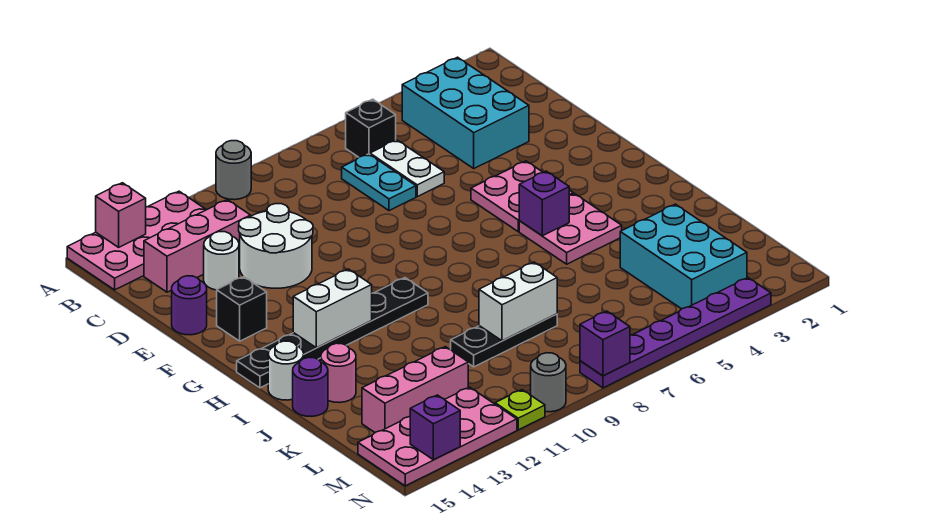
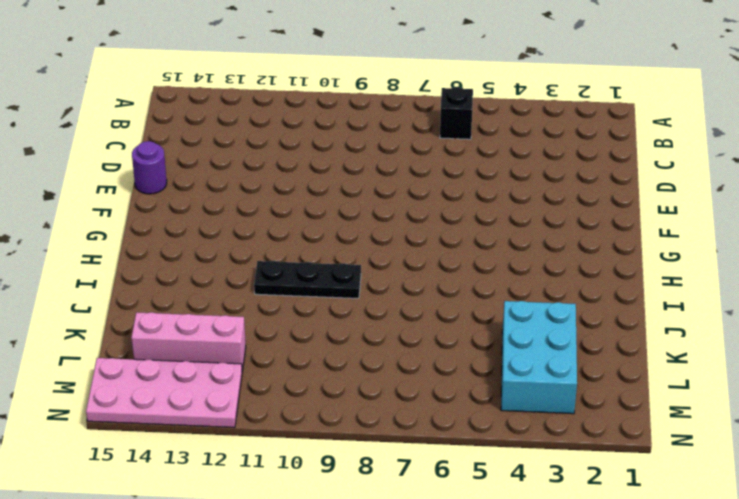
black 1x3 plate [254,261,361,298] -> black 1x3 plate moved to [451,314,557,367]
none -> grey 1x1 round brick [216,141,251,200]
none -> pink 2x4 plate [67,191,206,290]
none -> cyan 2x3 brick [402,57,529,168]
none -> white 1x2 plate [370,140,444,197]

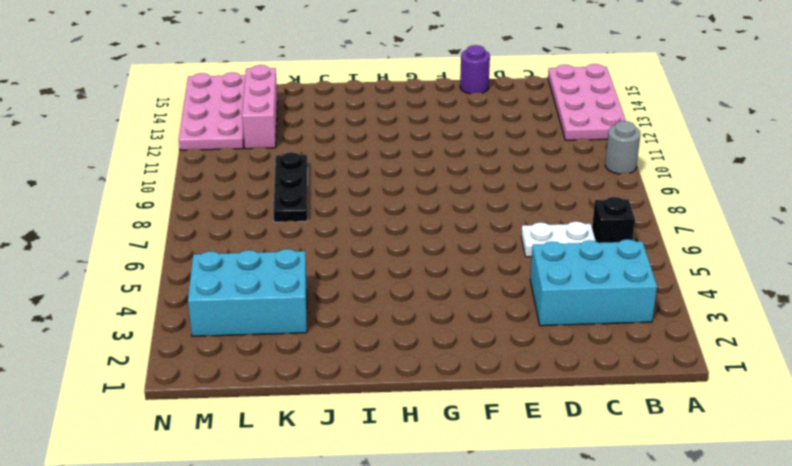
none -> cyan 1x2 plate [342,154,416,211]
none -> pink 1x3 brick [144,200,250,292]
none -> white 2x2 round brick [239,204,313,288]
none -> white 1x1 round brick [204,232,239,290]

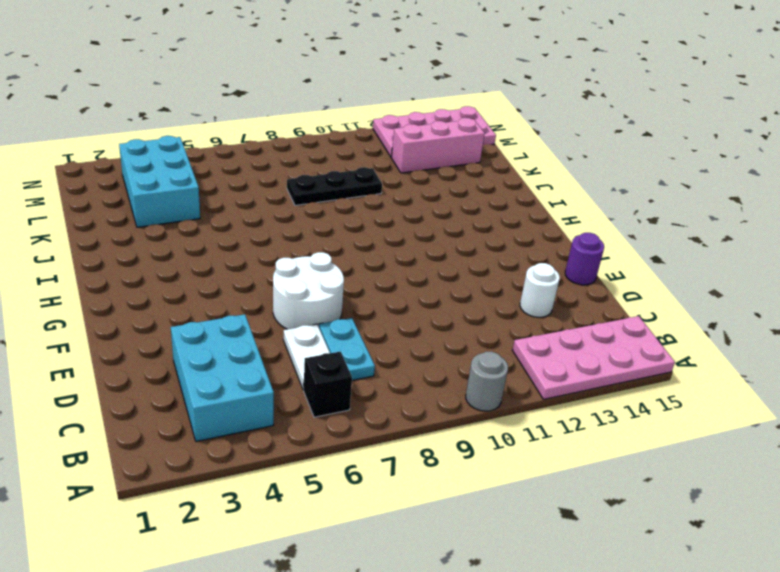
white 2x2 round brick [273,252,344,329] -> white 2x2 round brick moved to [239,204,313,288]
none -> pink 1x3 brick [144,200,250,292]
none -> pink 2x2 plate [471,161,573,231]
none -> black 1x1 brick [217,277,267,341]
none -> pink 2x2 plate [519,194,622,264]

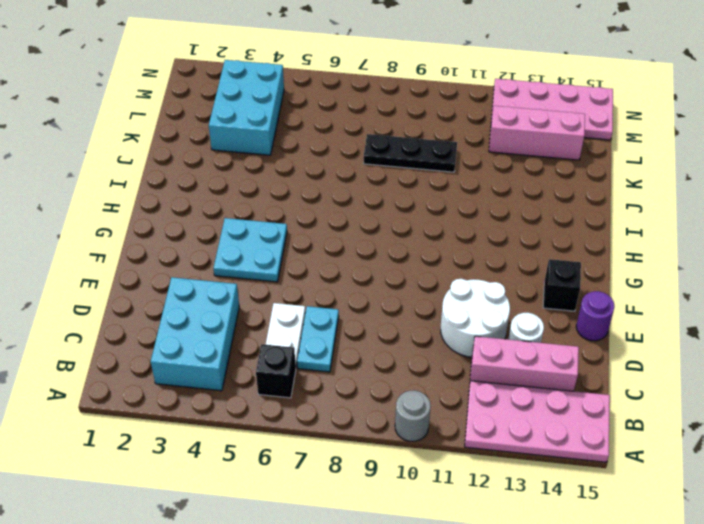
cyan 2x2 plate [213,218,287,282] -> pink 2x2 plate [471,161,573,231]
none -> pink 2x2 plate [519,194,622,264]
none -> black 1x6 plate [237,278,428,388]
none -> white 1x1 round brick [268,341,304,400]
none -> pink 1x1 round brick [321,343,356,403]

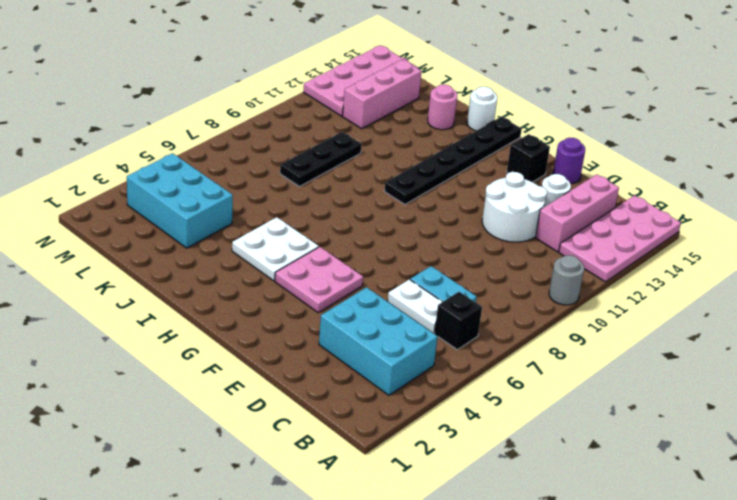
white 2x2 plate [232,217,319,281] -> pink 2x2 plate [519,194,622,264]
none -> purple 1x1 round brick [293,357,328,416]
none -> purple 1x6 plate [580,278,771,388]
none -> grey 1x1 round brick [531,353,566,412]
none -> lime 1x1 plate [495,390,545,430]

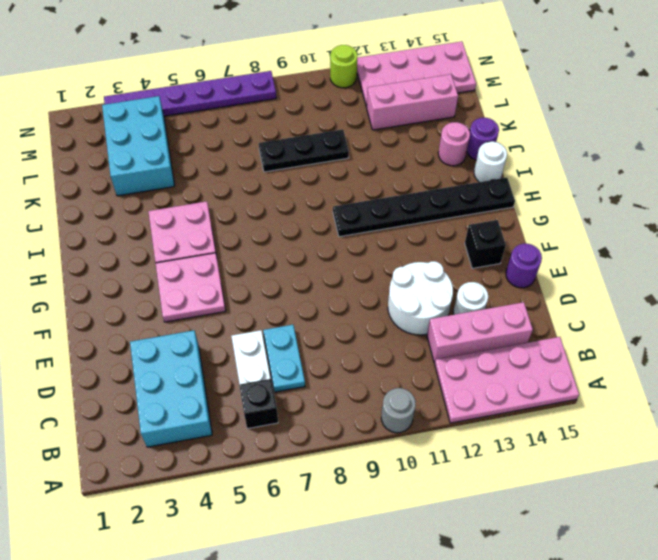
lime 1x1 round brick [330,45,357,88] -> lime 1x1 plate [495,390,545,430]
none -> grey 1x1 round brick [531,353,566,412]
none -> pink 1x1 brick [96,183,146,247]
none -> purple 1x1 brick [519,171,569,236]
none -> white 1x2 brick [293,269,372,348]

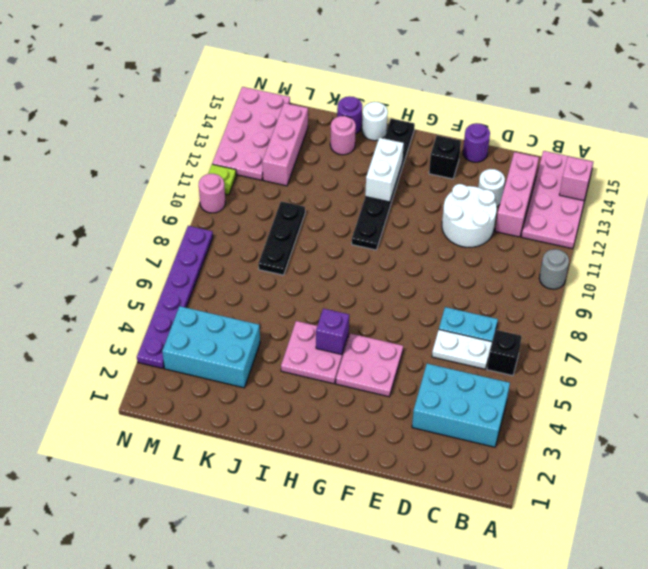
pink 1x1 round brick [199,174,225,213] -> grey 1x1 round brick [531,353,566,412]
none -> white 1x2 brick [479,262,557,341]
none -> purple 1x1 brick [580,311,630,376]
none -> purple 1x1 brick [410,395,460,460]

